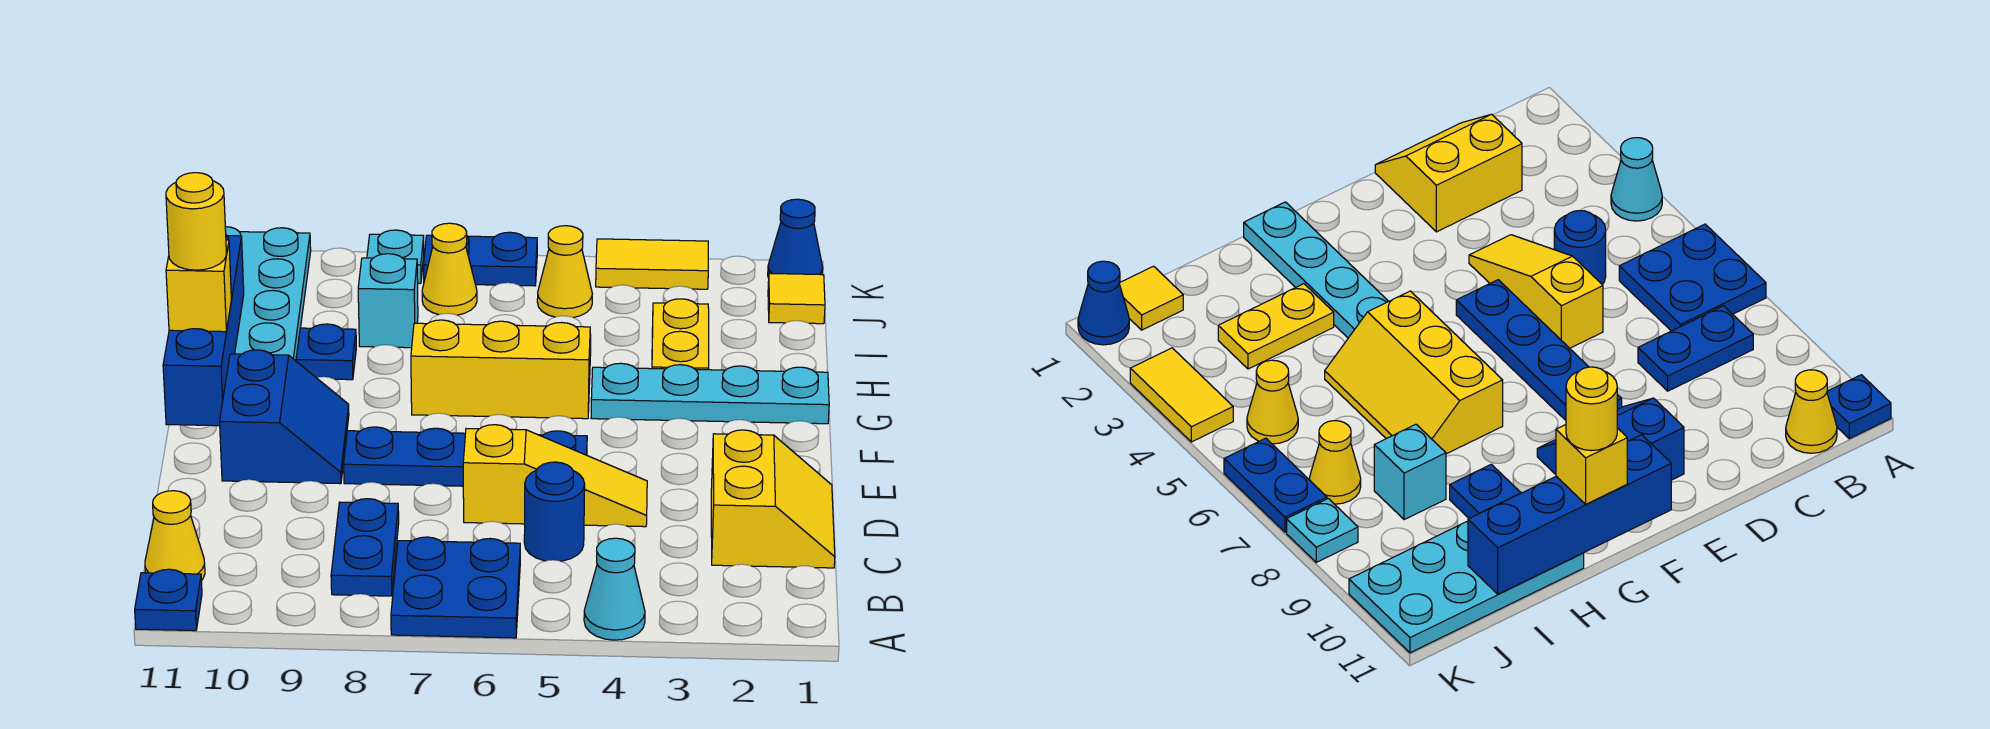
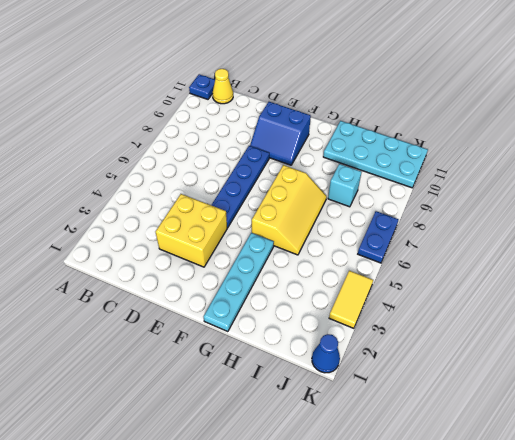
yellow 2x2 brick [156,194,227,267] -> yellow 1x3 slope [463,425,647,527]
none -> cyan 1x1 cone [584,538,645,640]
none -> blue 2x2 plate [391,537,520,638]
none -> blue 1x2 plate [331,499,399,596]

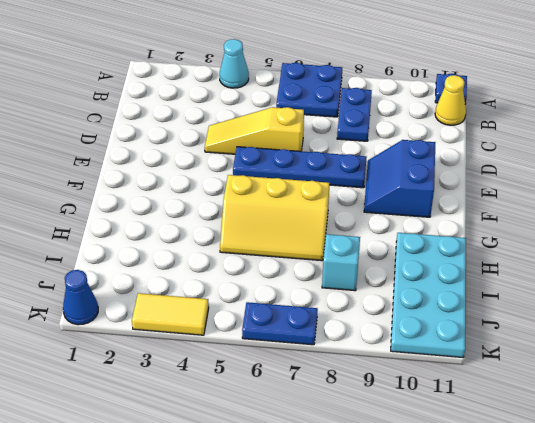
none -> yellow 2x2 slope [711,430,835,568]
none -> blue 1x1 round brick [524,462,585,561]
none -> cyan 1x4 plate [591,363,829,424]

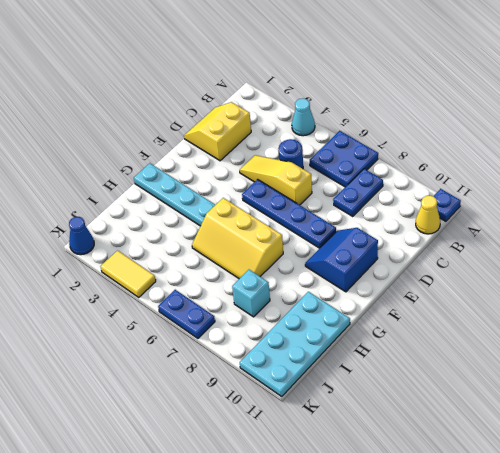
none -> yellow 1x2 plate [652,299,709,370]
none -> blue 1x1 plate [296,324,356,380]
none -> yellow 1x1 tile [768,273,825,324]

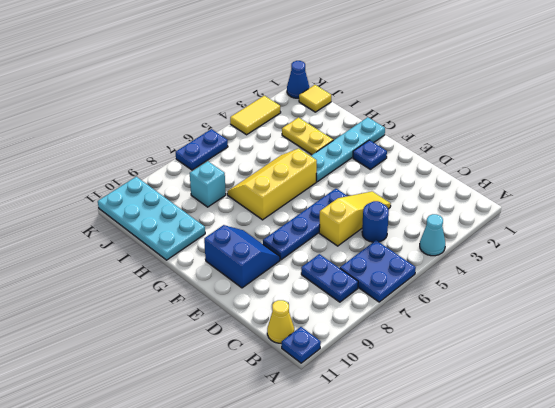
blue 1x1 plate [353,140,387,169] -> blue 1x1 plate moved to [296,324,356,380]
none -> yellow 2x2 slope [711,430,835,568]
none -> yellow 1x1 cone [537,226,592,318]
none -> yellow 1x1 cone [422,223,477,315]

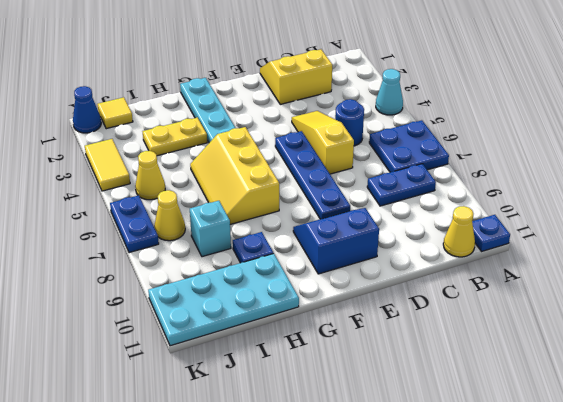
none -> cyan 1x1 plate [367,230,424,284]
none -> blue 1x4 brick [163,235,244,426]
none -> yellow 1x1 brick [166,240,231,332]

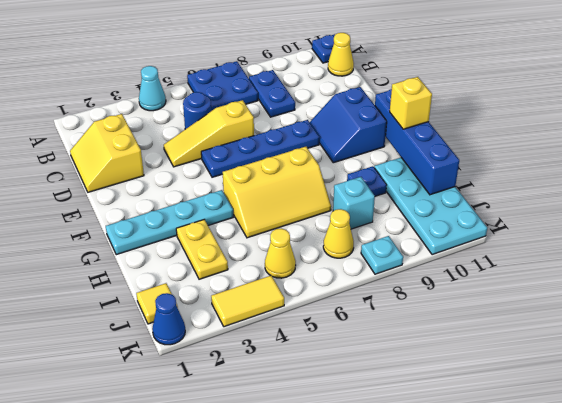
none -> blue 1x2 plate [424,232,537,286]
none -> yellow 1x1 round brick [166,173,226,270]

